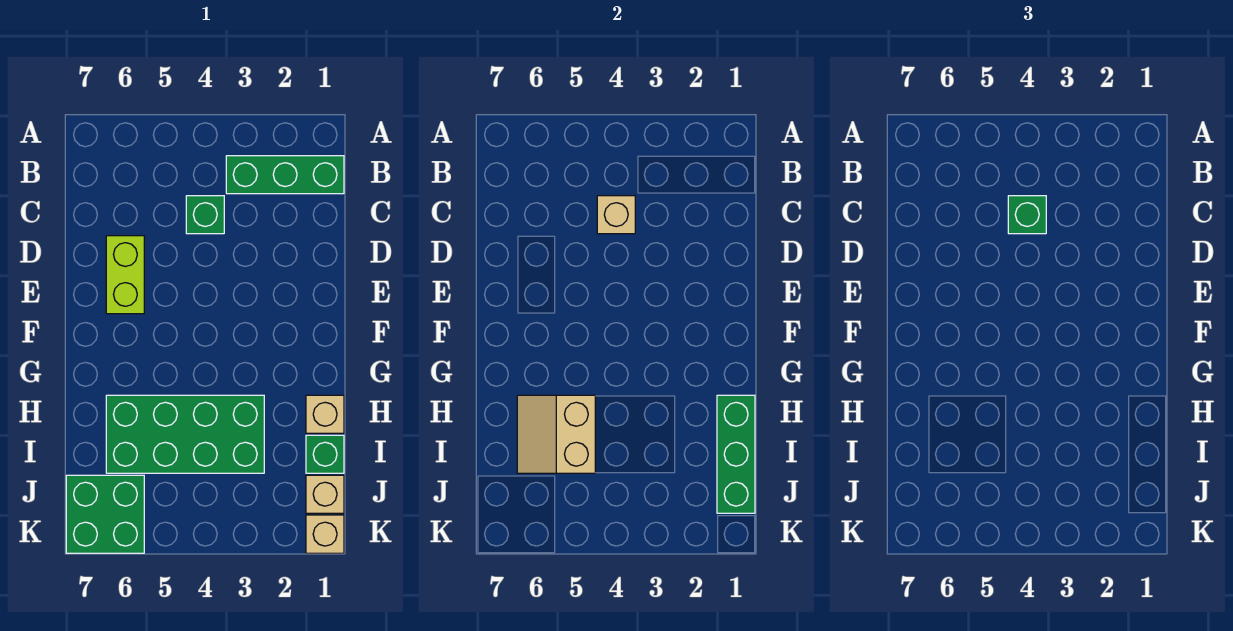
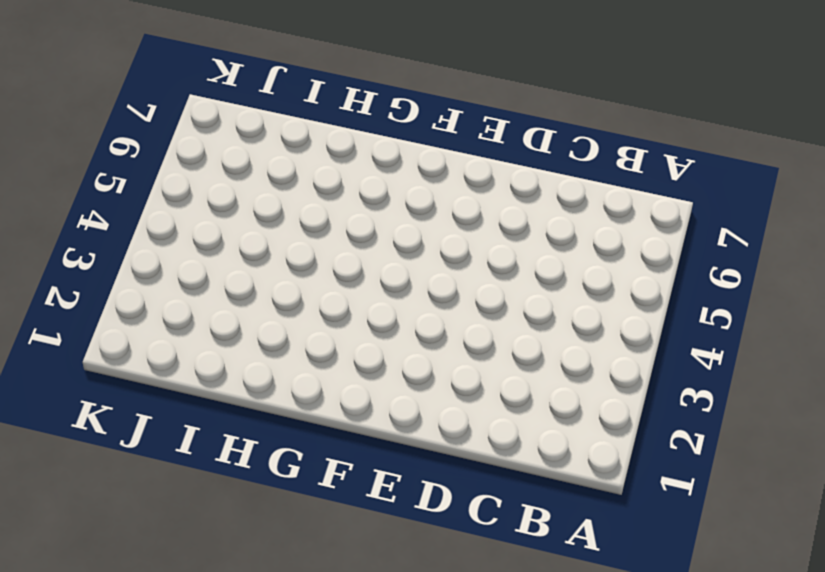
none -> green 1x3 brick [226,156,344,194]
none -> green 1x1 brick [186,196,224,234]
none -> lime 1x2 brick [106,236,144,314]

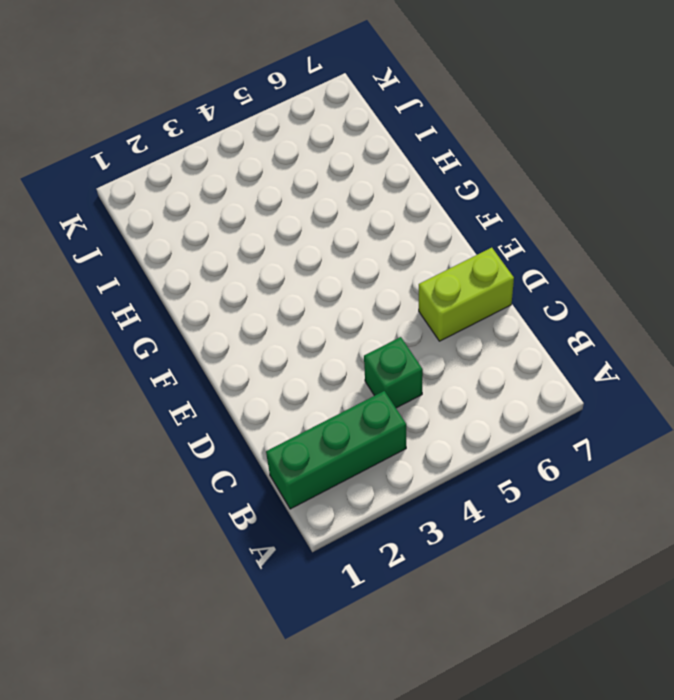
lime 1x2 brick [419,248,514,341] -> lime 1x2 brick turned to [106,236,144,314]
none -> tan 1x1 brick [306,395,344,433]
none -> green 2x4 brick [106,395,264,473]
none -> green 1x1 brick [306,435,344,473]

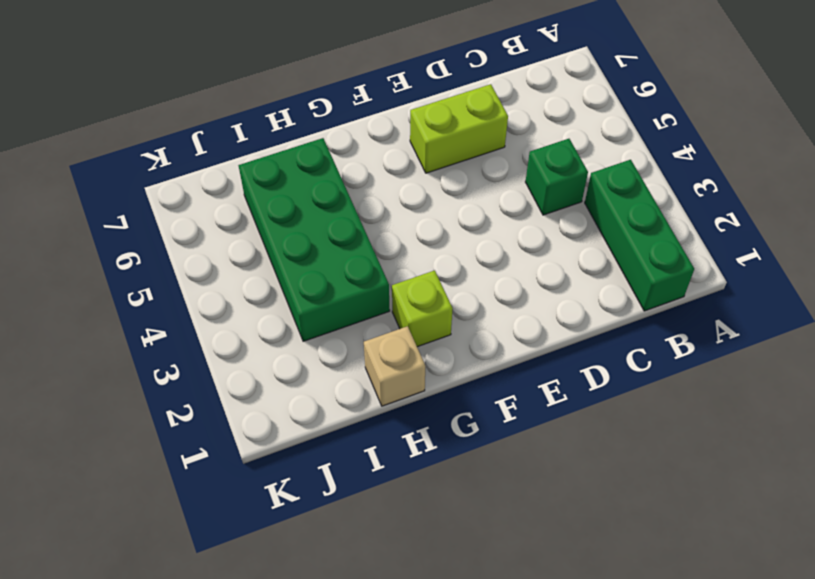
lime 1x1 brick [392,270,453,347] -> none
none -> green 1x1 brick [306,435,344,473]
none -> tan 1x1 brick [306,475,344,513]
none -> green 2x2 brick [66,475,144,553]

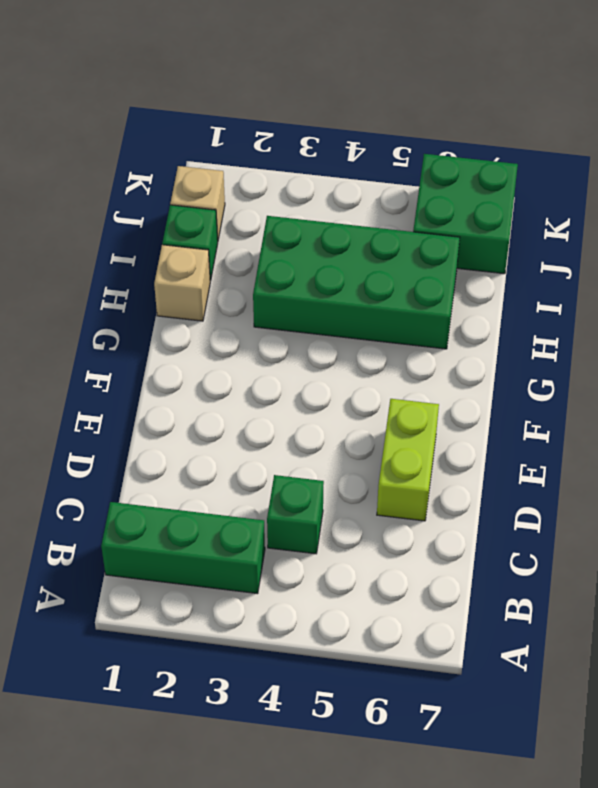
none -> tan 1x1 brick [306,515,344,553]
none -> tan 1x1 brick [597,196,635,234]
none -> green 1x3 brick [717,395,755,513]

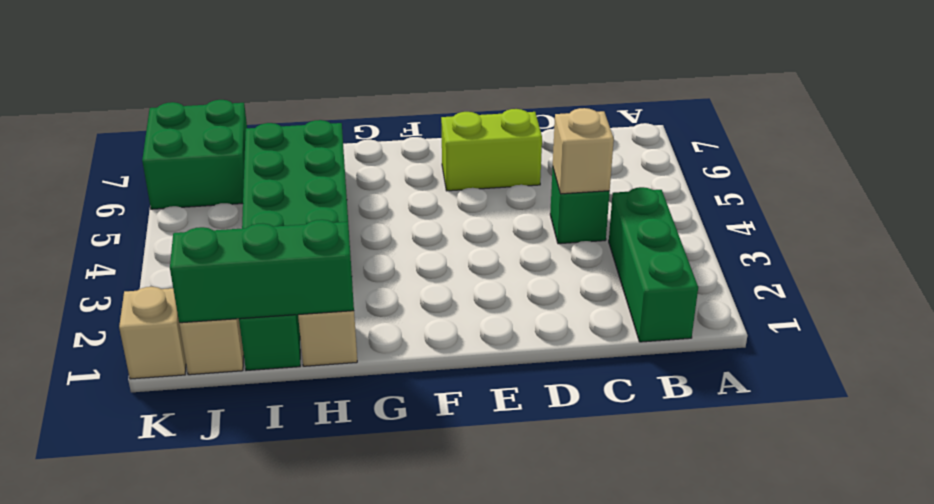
none -> tan 2x2 slope [517,395,595,473]
none -> green 1x1 brick [1008,196,1046,234]

